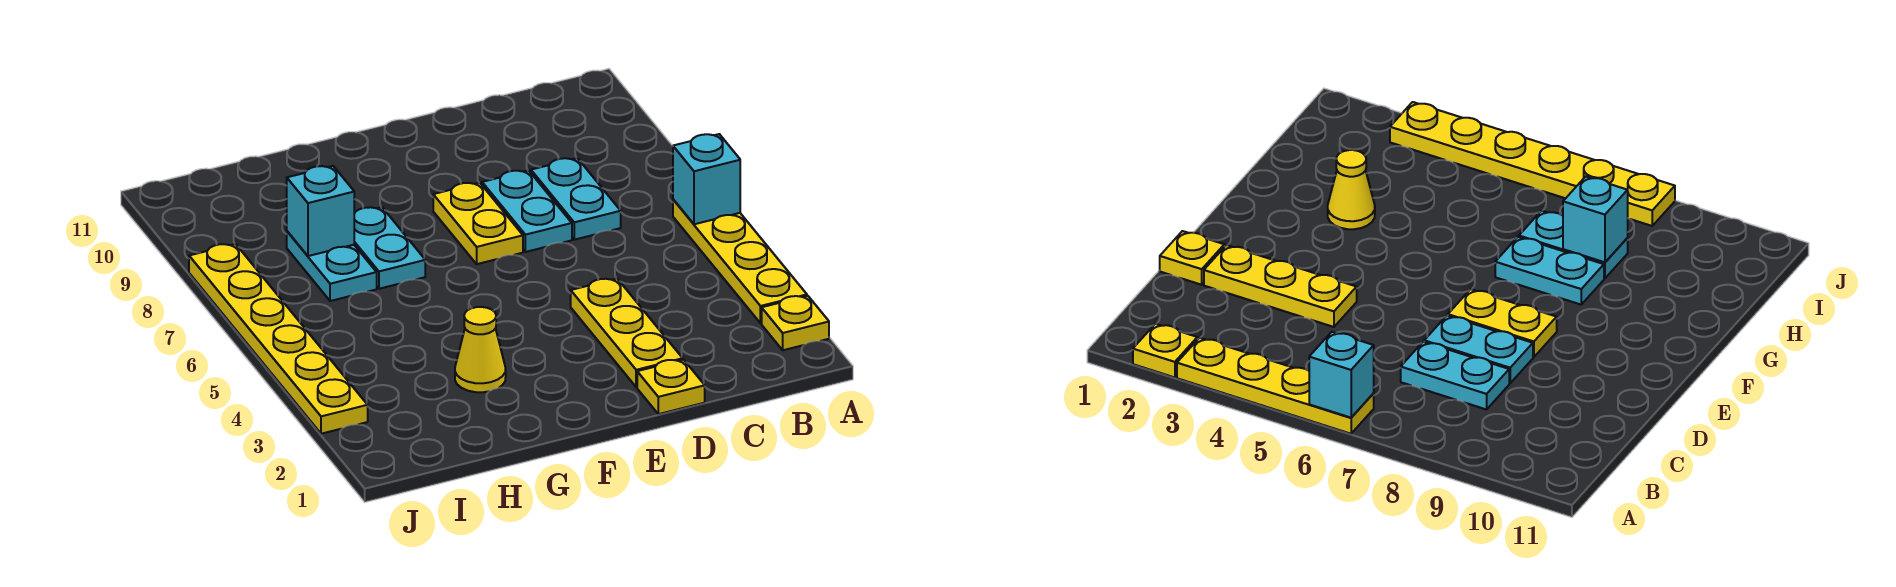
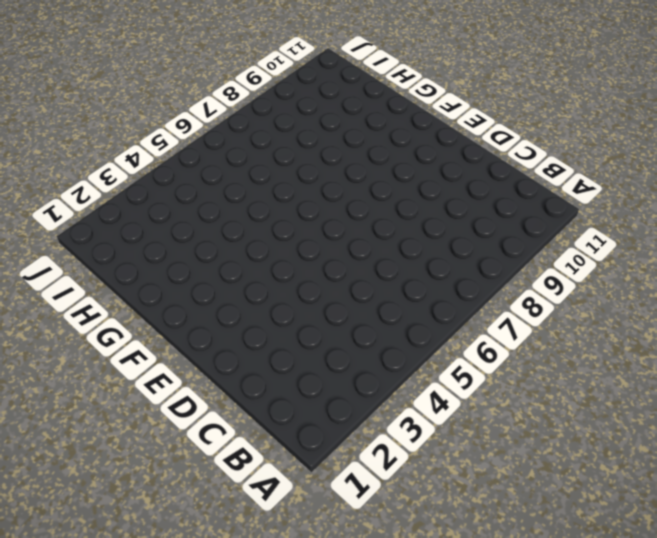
none -> yellow 1x1 plate [762,296,829,350]
none -> yellow 1x4 plate [673,199,807,323]
none -> cyan 1x2 plate [531,158,621,240]

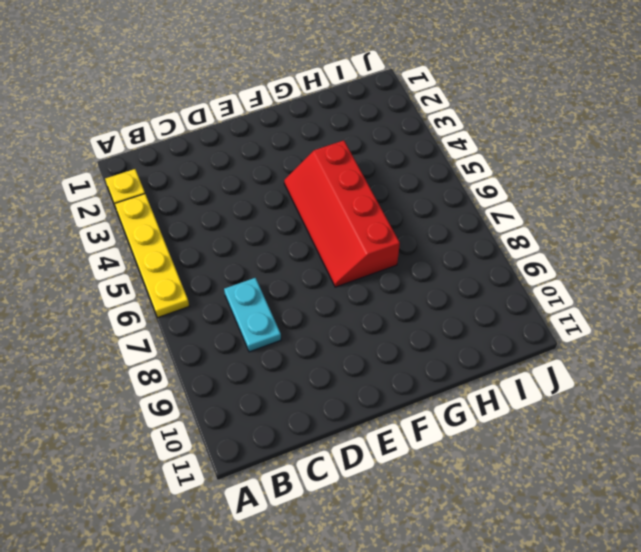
red 2x4 slope [284,140,400,287] -> cyan 1x2 plate [354,207,425,289]
none -> yellow 1x1 plate [637,360,705,414]
none -> yellow 1x3 plate [571,279,683,387]
none -> cyan 1x2 plate [482,170,572,252]

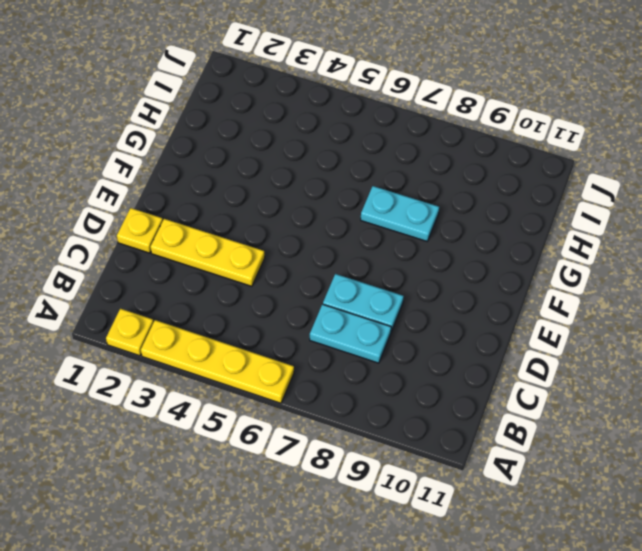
none -> yellow 1x2 plate [433,183,523,264]
none -> yellow 1x1 cone [455,307,506,392]
none -> cyan 1x2 plate [287,231,377,301]

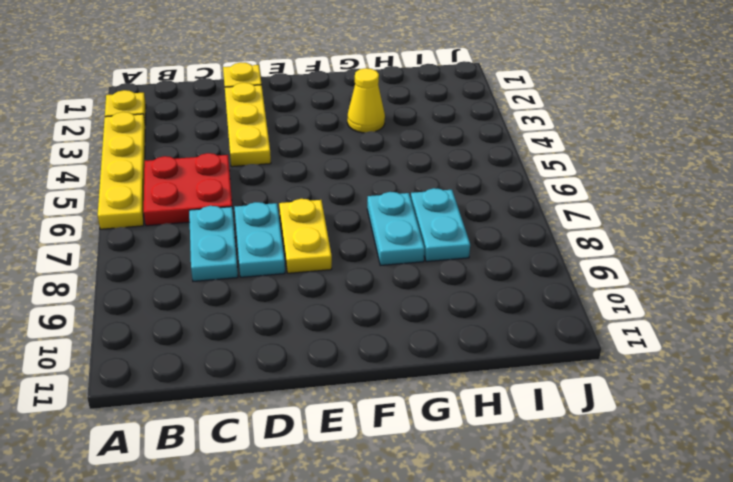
red 2x2 plate [144,153,232,226] -> none
none -> yellow 1x6 plate [189,244,368,434]
none -> cyan 1x1 brick [673,134,740,224]
none -> cyan 1x1 brick [287,166,354,256]

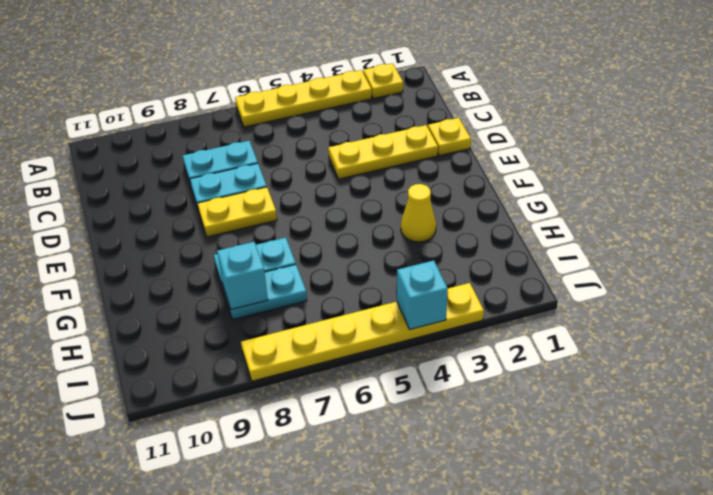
cyan 1x1 brick [397,261,448,330] -> cyan 1x1 brick moved to [673,134,740,224]

